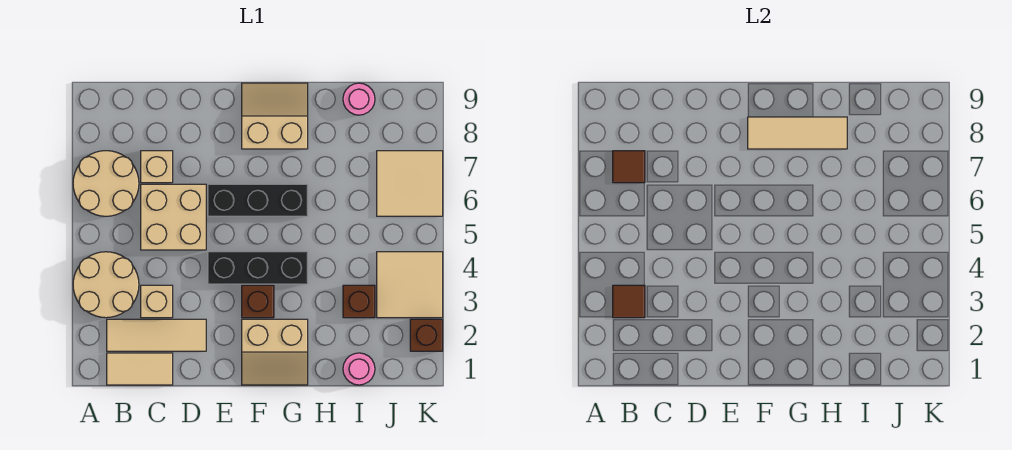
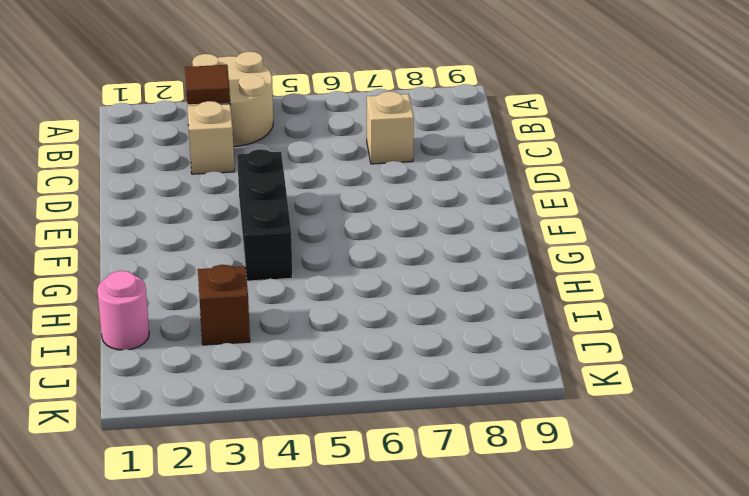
none -> tan 2x2 round brick [73,151,139,216]
none -> tan 1x2 tile [107,353,173,385]
none -> tan 1x3 tile [107,319,206,351]

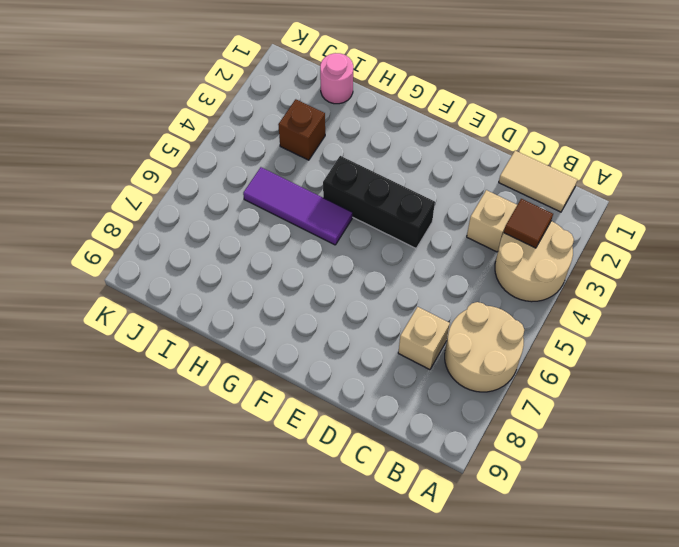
purple 1x3 tile [243,167,352,245] -> none
none -> tan 1x3 tile [107,319,206,351]
none -> tan 2x2 brick [141,184,206,250]
none -> black 1x3 brick [208,184,308,216]

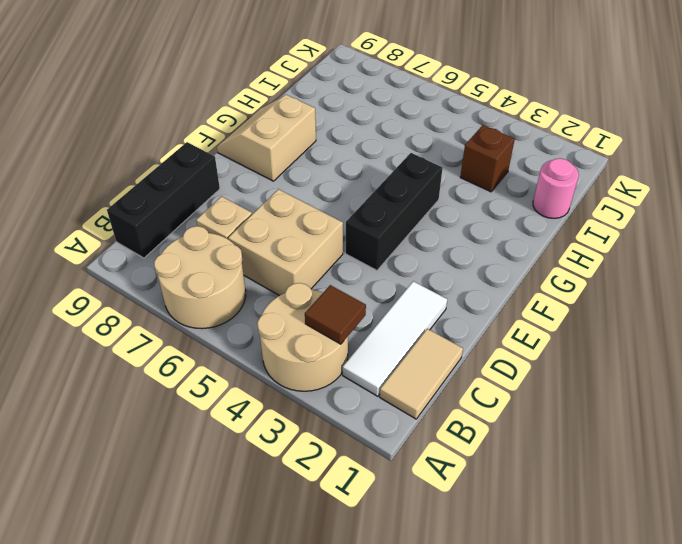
white 1x3 tile [343,281,447,396] -> tan 1x3 tile [107,319,206,351]
black 1x3 brick [107,142,220,258] -> black 1x3 brick moved to [208,184,308,216]
none -> tan 1x1 brick [141,285,173,318]
none -> tan 2x2 slope [242,319,308,385]
none -> brown 1x1 brick [242,285,274,318]

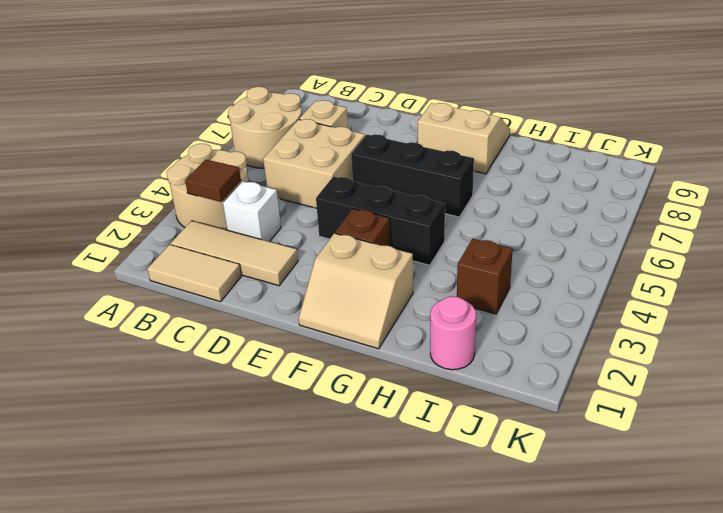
white 1x1 brick [223,181,281,242] -> tan 1x1 brick [141,285,173,318]
none -> pink 1x1 round brick [343,83,375,115]
none -> tan 2x2 tile [377,252,443,318]
none -> tan 2x2 tile [377,151,443,216]

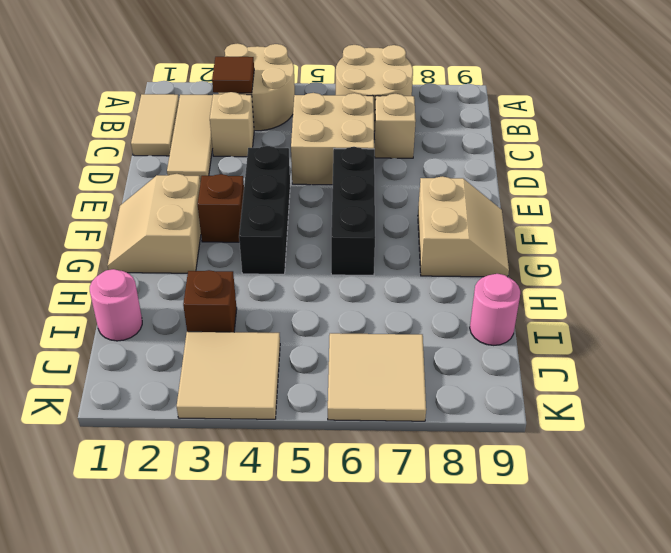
none -> brown 1x1 brick [410,319,443,351]
none -> brown 1x1 tile [613,151,645,183]
none -> tan 1x3 tile [748,117,847,149]

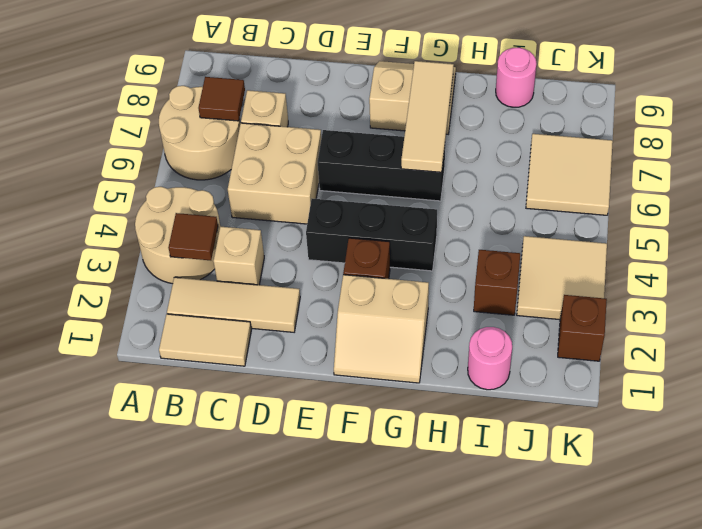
tan 1x3 tile [401,61,454,172] -> tan 1x3 tile turned to [748,117,847,149]

